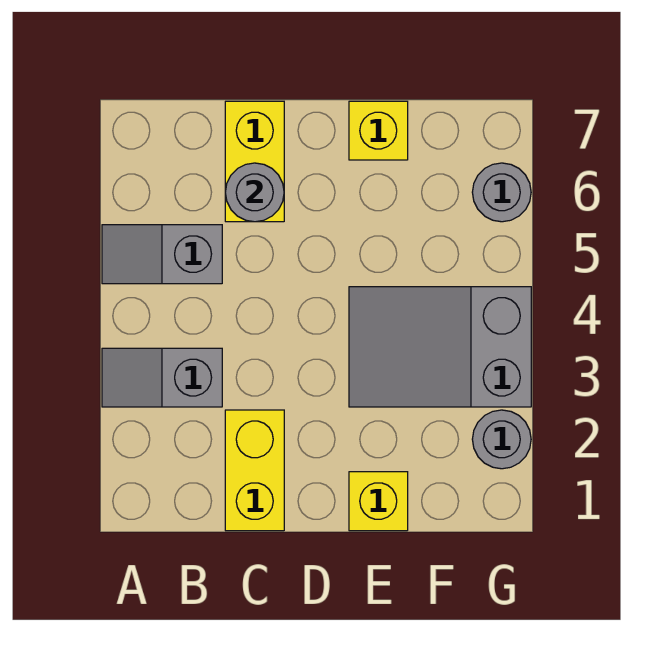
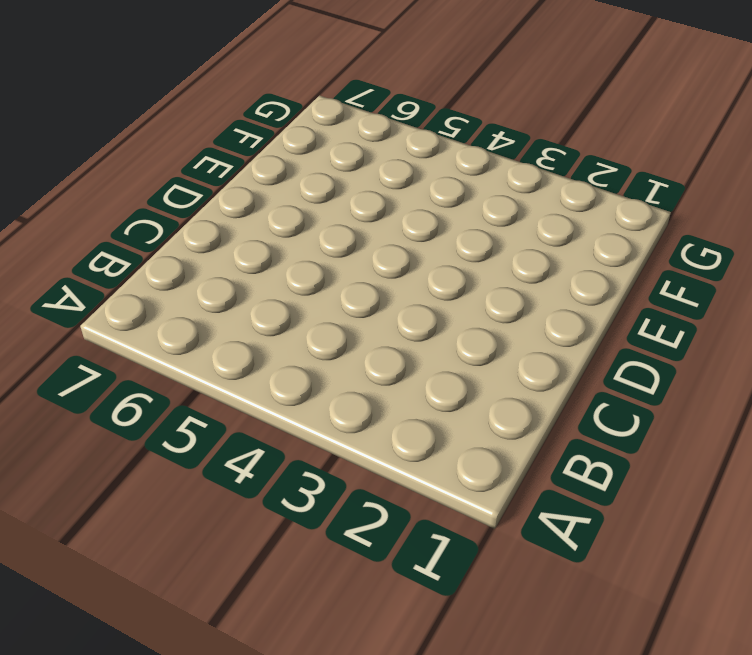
none -> grey 1x2 slope [102,348,222,407]
none -> grey 1x2 slope [102,225,222,284]

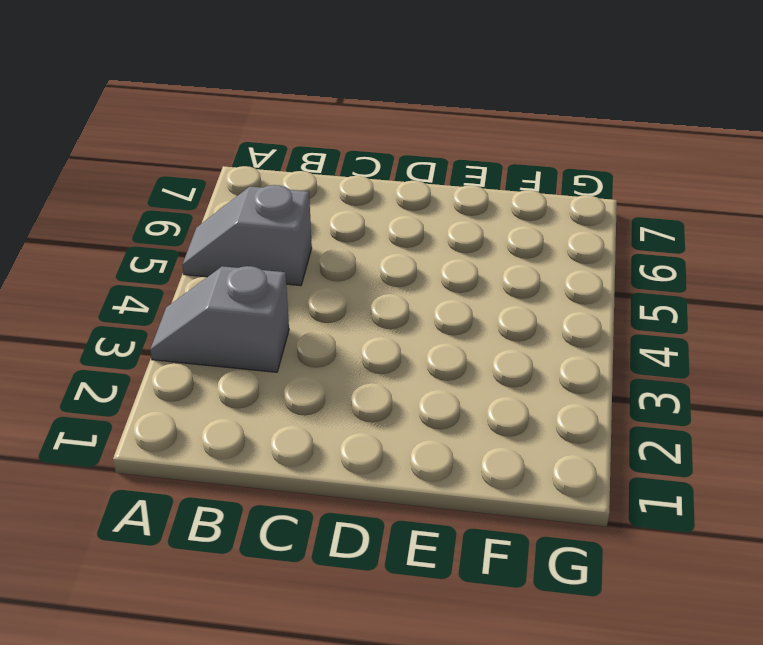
none -> yellow 1x2 brick [225,410,284,531]
none -> yellow 1x2 brick [225,101,284,222]

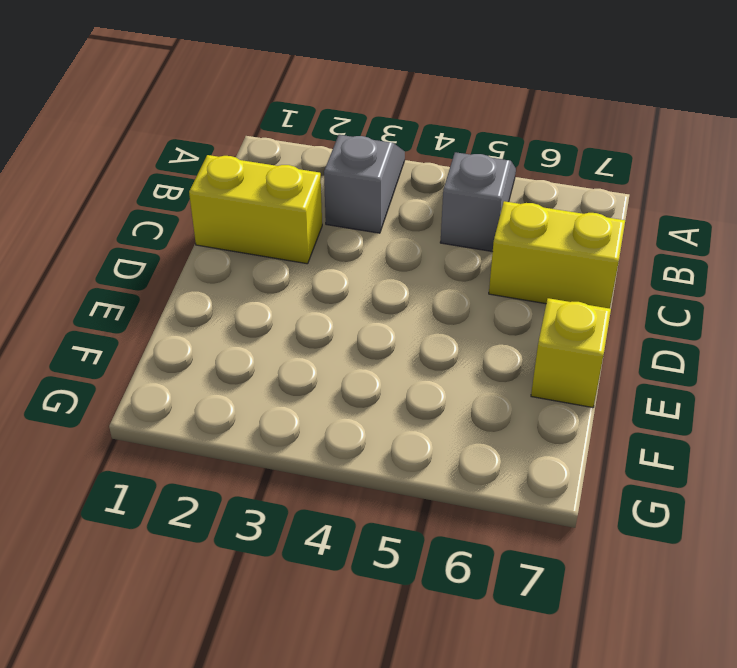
none -> yellow 1x1 brick [349,472,408,531]
none -> grey 2x3 slope [349,287,531,407]

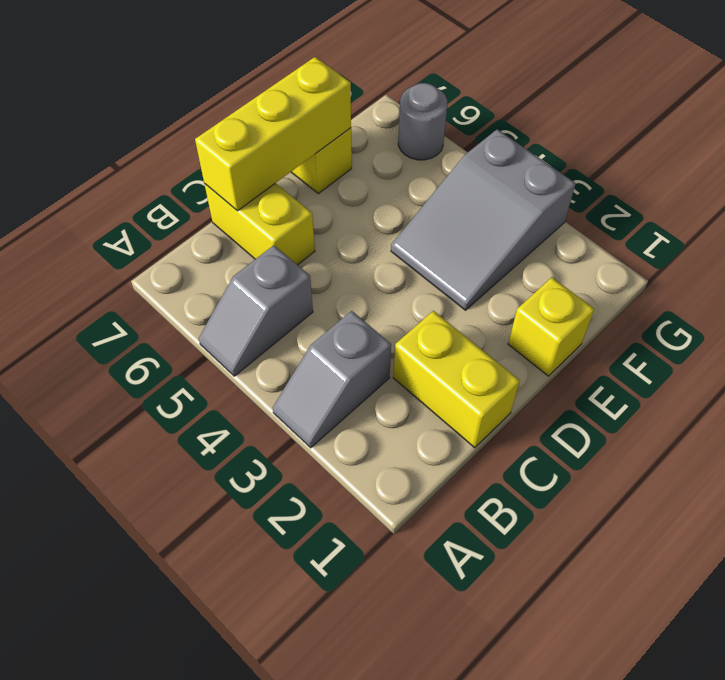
yellow 1x3 brick [195,57,351,211] -> none
none -> grey 1x1 round brick [472,410,531,469]
none -> grey 1x1 round brick [225,163,284,222]

